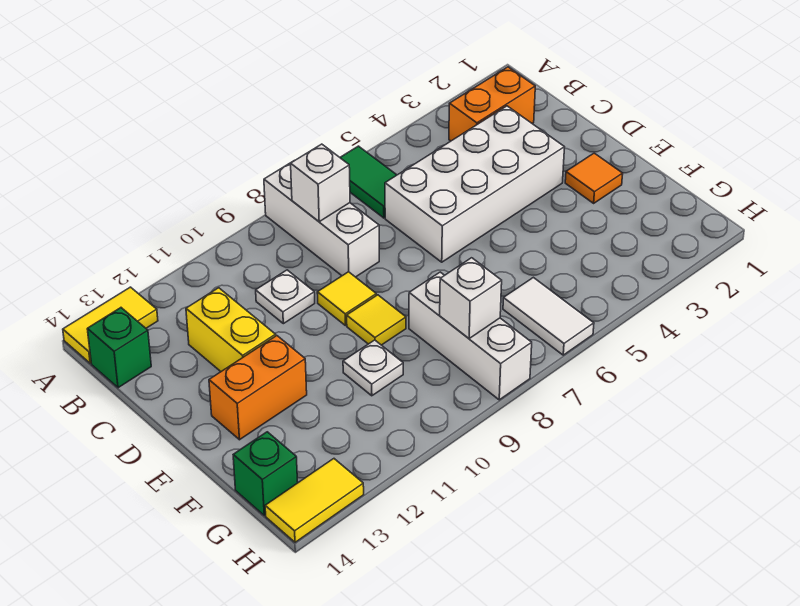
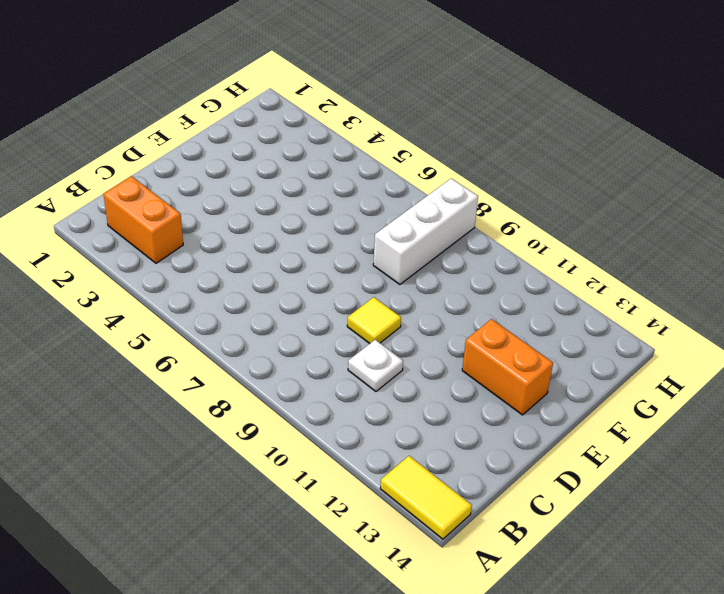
none -> green 1x2 tile [340,146,396,218]
none -> white 1x3 brick [264,163,379,277]
none -> green 1x1 brick [87,308,151,388]

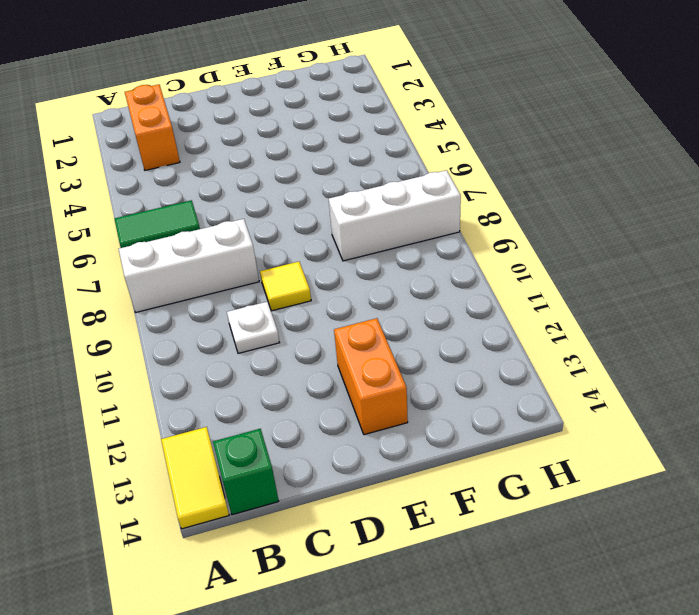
none -> white 2x4 brick [385,106,565,262]
none -> yellow 1x2 brick [186,288,276,371]
none -> orange 1x1 tile [565,153,623,203]

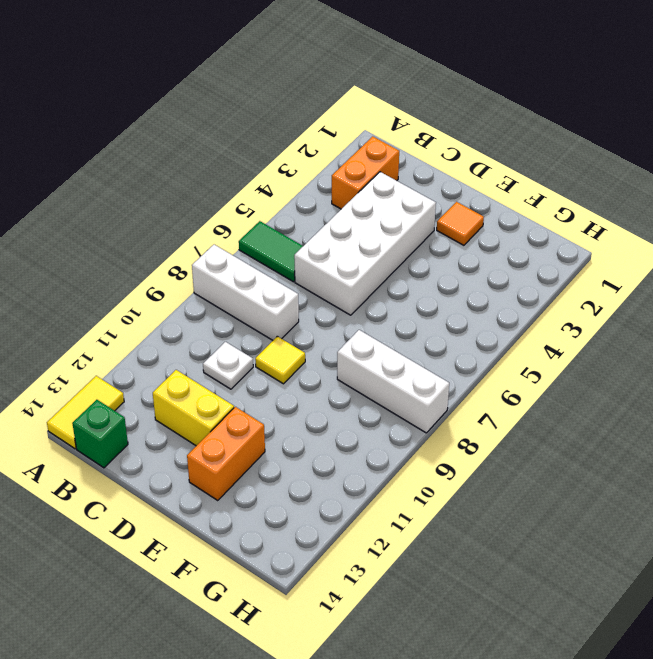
none -> yellow 1x1 tile [347,295,406,345]
none -> white 1x1 plate [343,340,403,396]
none -> white 1x2 tile [503,277,594,355]

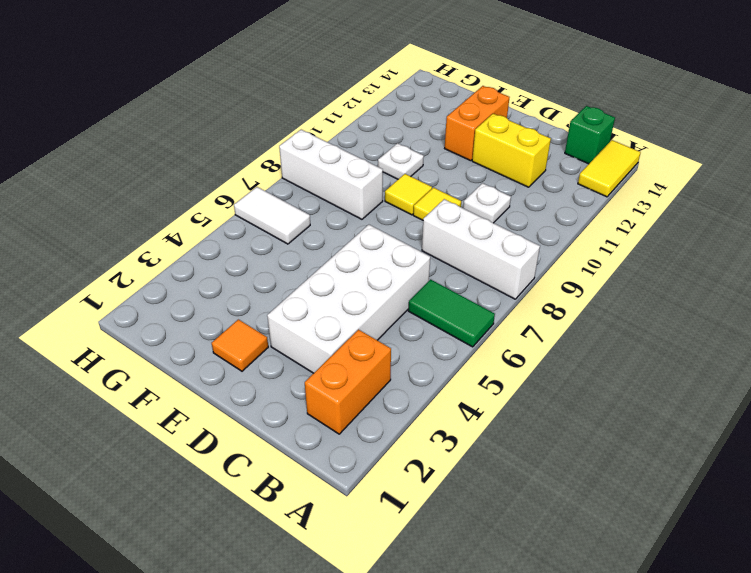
none -> green 1x1 brick [233,432,298,515]
none -> yellow 1x2 tile [265,459,364,542]
none -> white 1x1 brick [291,144,350,222]

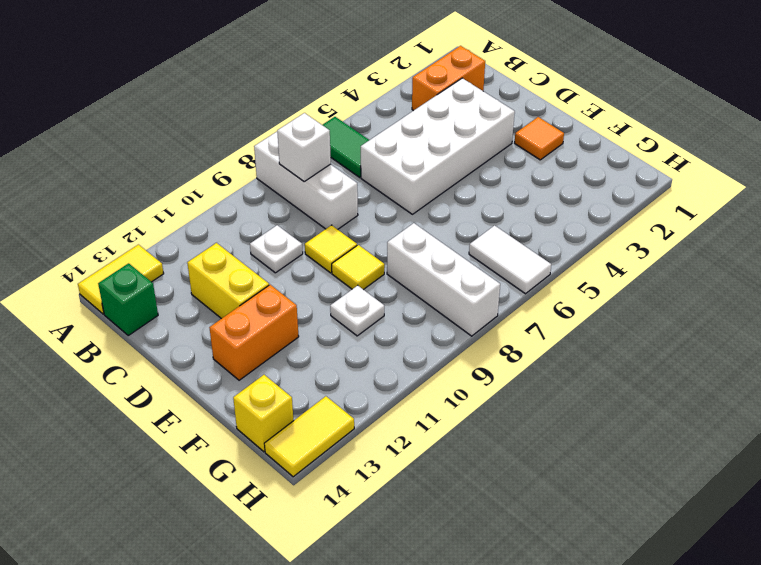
yellow 1x1 brick [233,375,294,452] -> green 1x1 brick [233,432,298,515]
none -> white 1x1 brick [440,258,502,338]

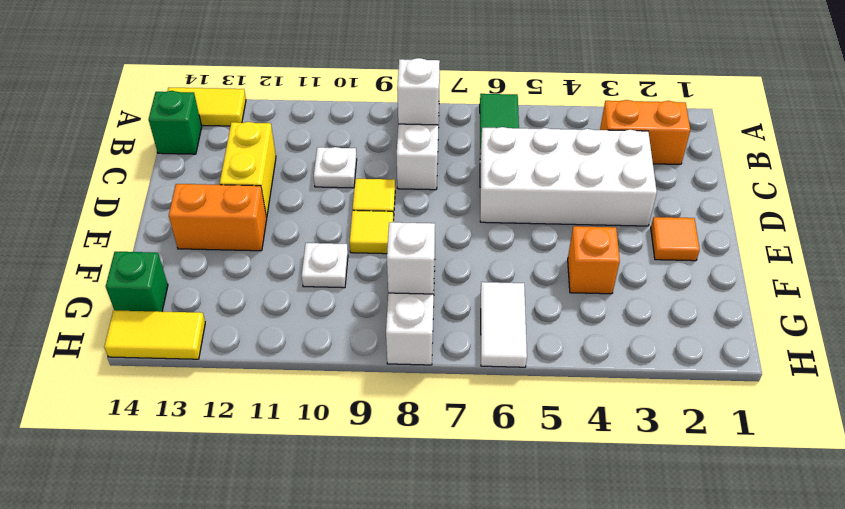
orange 1x1 brick [568,226,620,294] -> none

